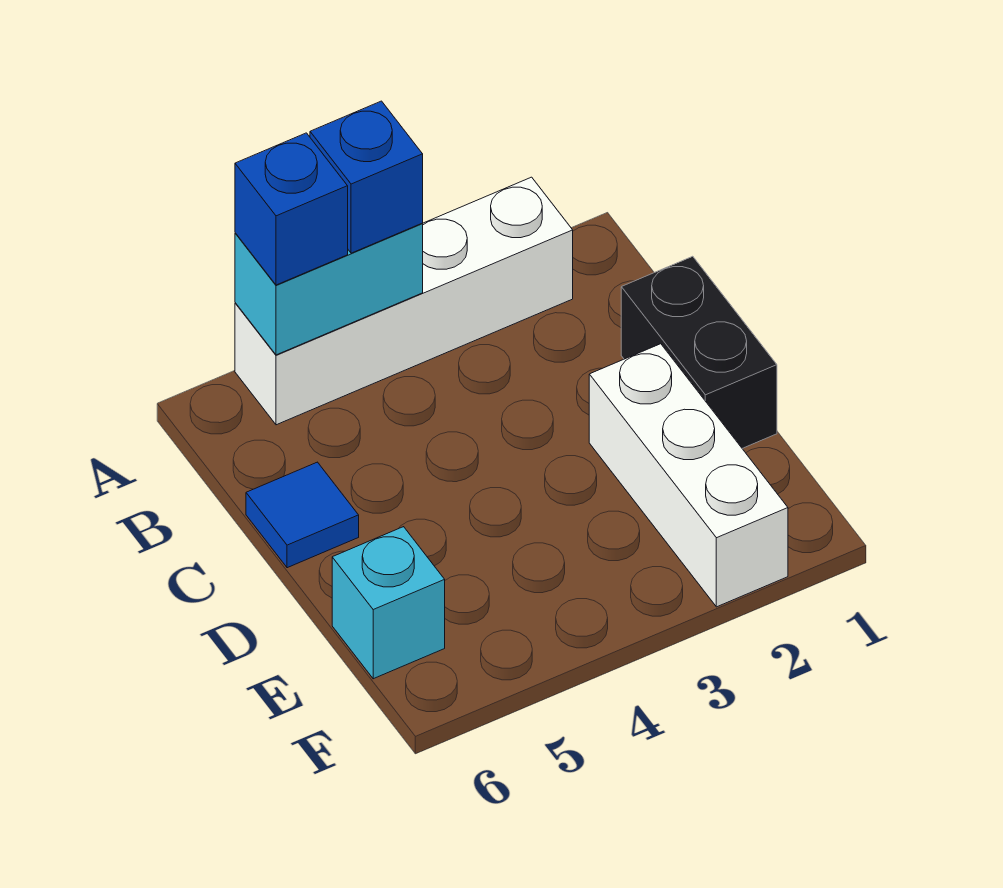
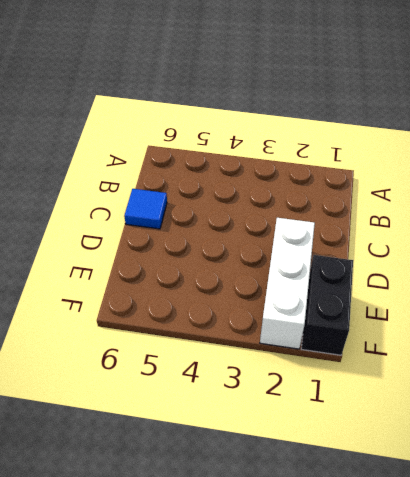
black 1x2 brick [301,255,353,355] -> black 1x2 brick moved to [621,256,777,448]
none -> white 1x4 brick [235,177,573,425]
none -> cyan 1x1 brick [332,527,445,679]

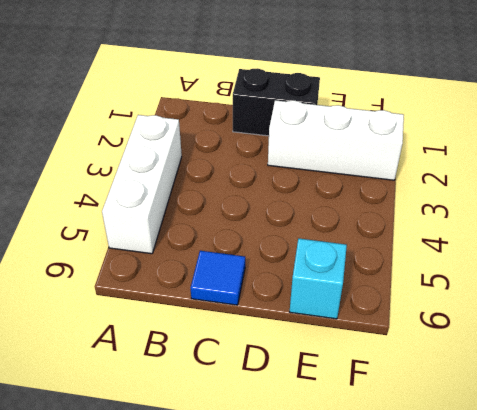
white 1x3 brick [102,115,182,254] -> white 1x4 brick [235,177,573,425]
none -> cyan 1x2 brick [235,224,423,355]
none -> blue 1x1 brick [310,101,423,253]

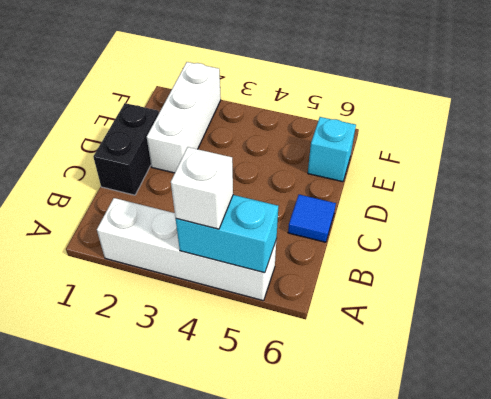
white 1x1 brick [171,147,233,229] -> blue 1x1 brick [310,101,423,253]
none -> blue 1x1 brick [235,133,348,285]

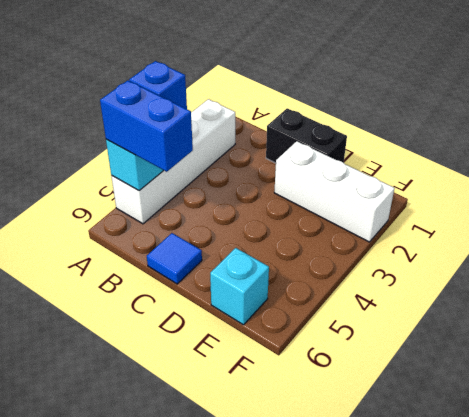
blue 1x2 brick [100,80,193,172] -> blue 1x1 brick [235,133,348,285]

